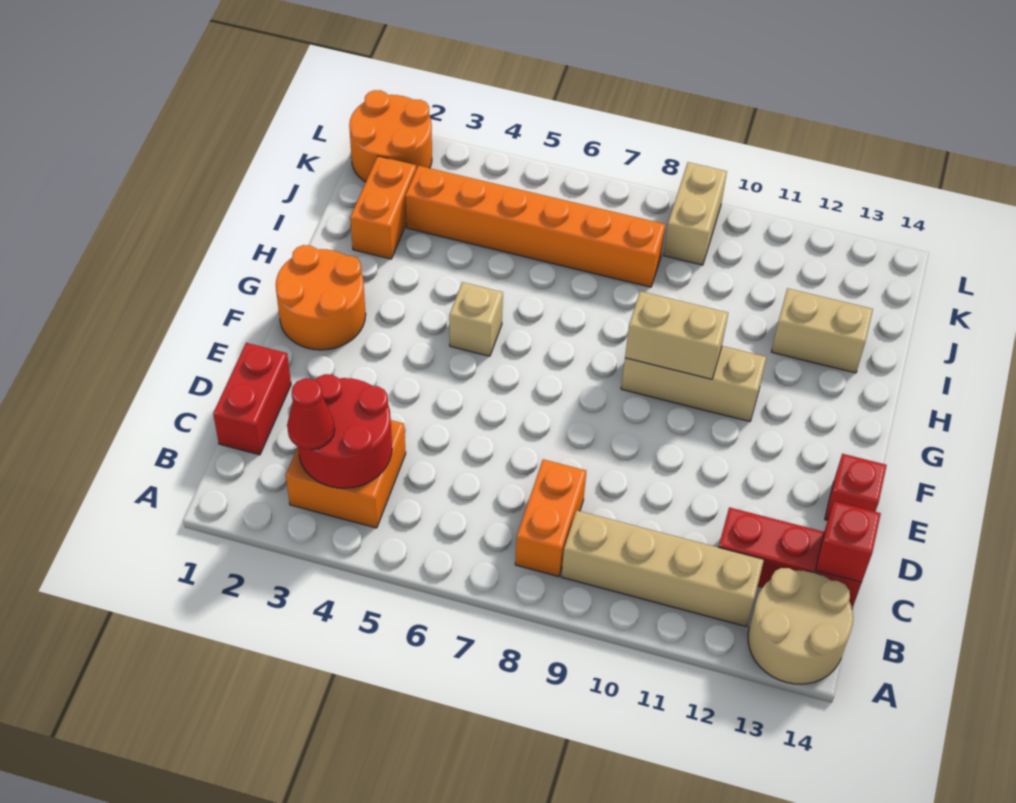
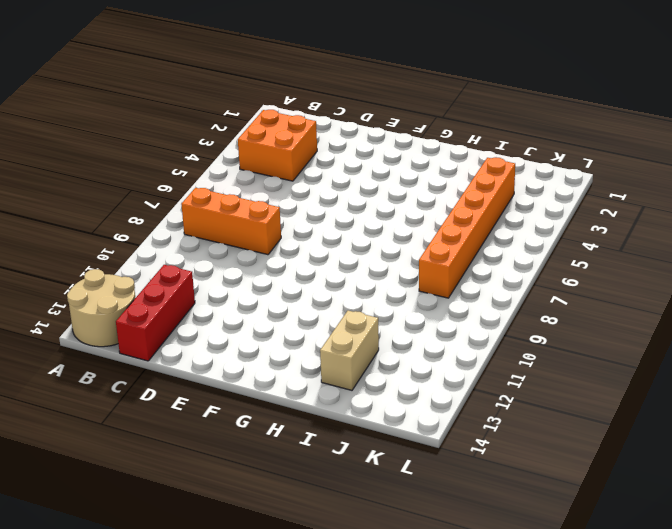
orange 1x3 brick [181,188,281,255] -> orange 1x2 brick [515,459,586,577]
none -> tan 1x4 brick [561,510,764,627]
none -> red 1x2 brick [213,343,291,455]
none -> red 1x1 brick [825,454,887,520]

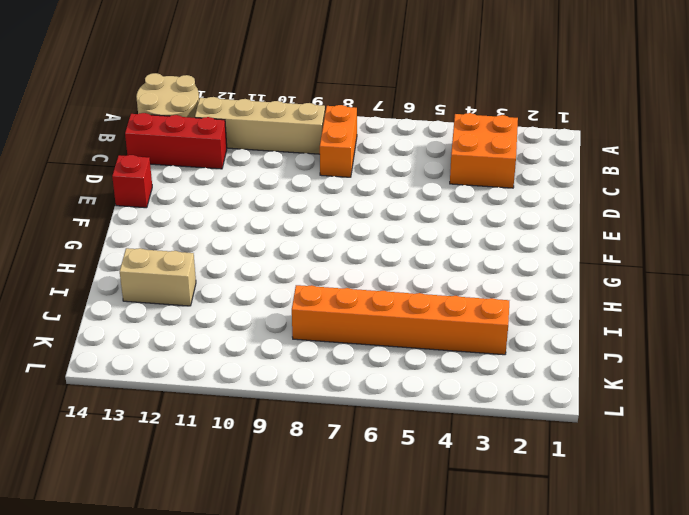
none -> red 1x2 brick [213,343,291,455]
none -> orange 2x2 round brick [276,245,366,350]
none -> tan 1x1 brick [449,282,503,356]

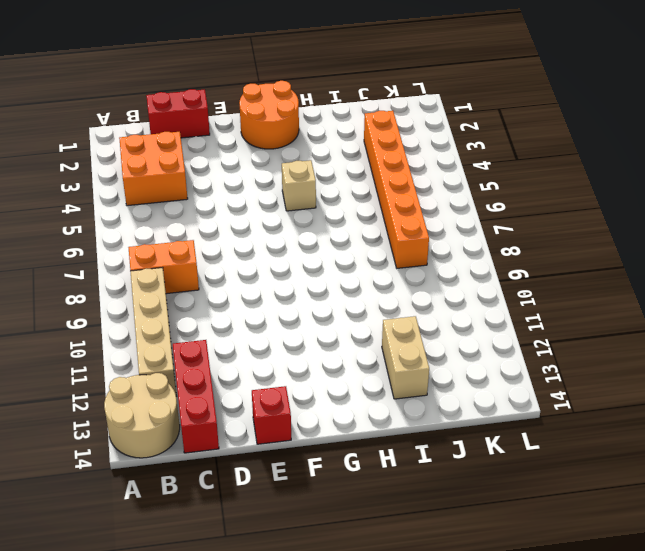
none -> tan 1x3 brick [621,346,766,422]
none -> orange 1x2 brick [350,156,416,259]
none -> orange 2x2 round brick [349,90,432,182]

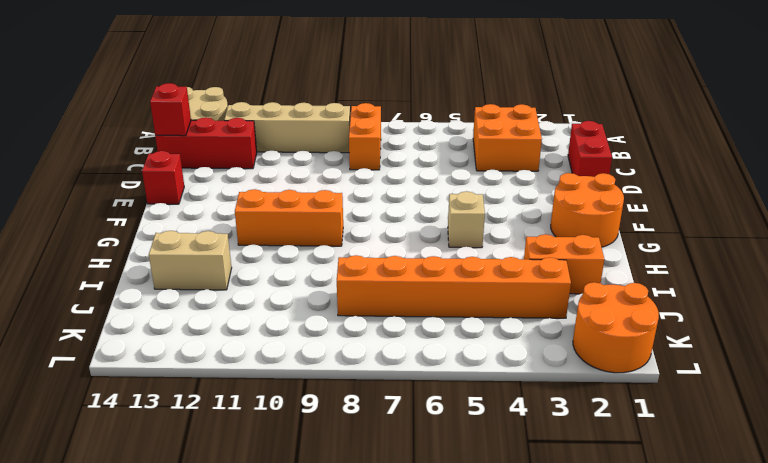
orange 1x3 brick [235,189,343,246] -> tan 1x3 brick [621,346,766,422]
orange 1x2 brick [524,234,604,294] -> orange 1x2 brick turned to [350,156,416,259]
none -> tan 1x2 brick [664,162,727,265]
none -> red 2x2 round brick [298,374,392,488]
none -> tan 1x2 brick [625,291,728,379]

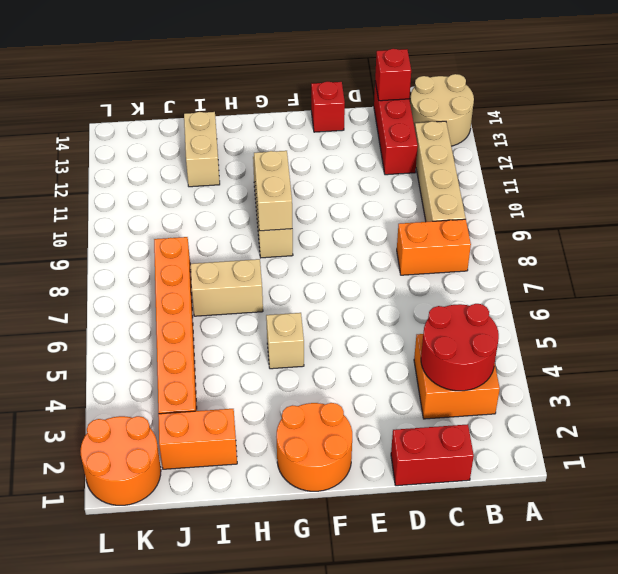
tan 1x2 brick [191,259,263,316] -> tan 1x2 brick moved to [664,162,727,265]
none -> red 1x1 cone [287,379,335,450]

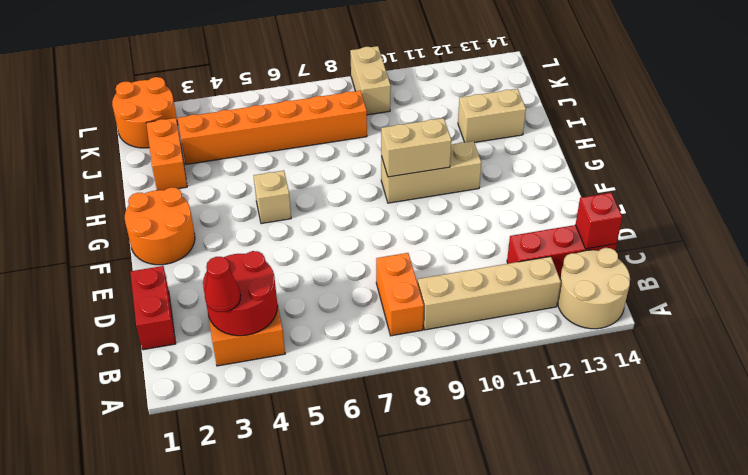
none -> red 1x1 brick [825,454,887,520]

